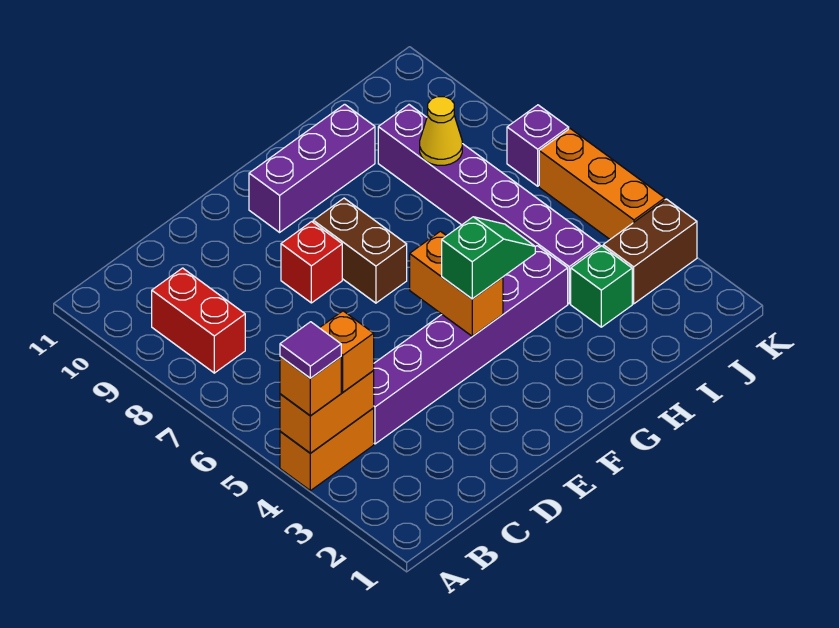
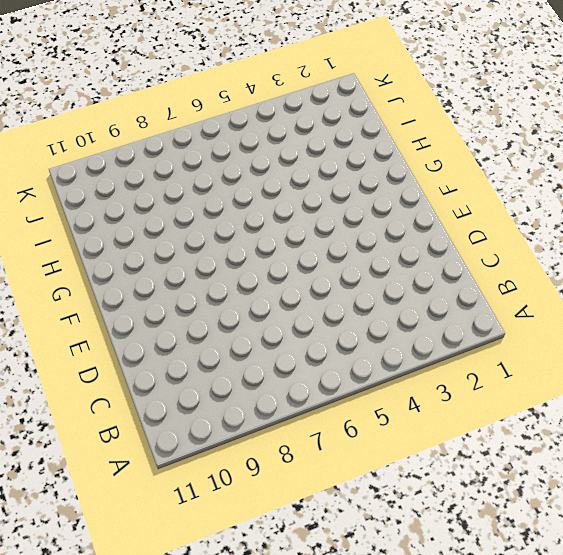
none -> orange 1x2 brick [280,408,374,491]
none -> red 1x2 brick [152,268,245,373]
none -> purple 1x6 brick [373,246,568,444]

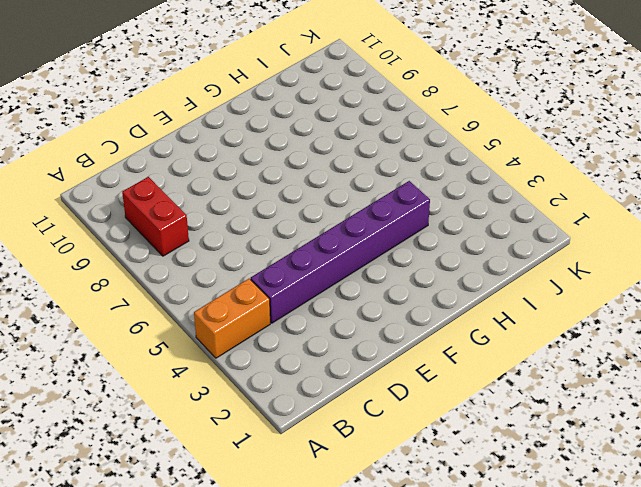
none -> red 1x1 brick [281,222,342,303]
none -> brown 1x2 brick [313,198,407,303]
none -> purple 1x3 brick [249,104,375,232]

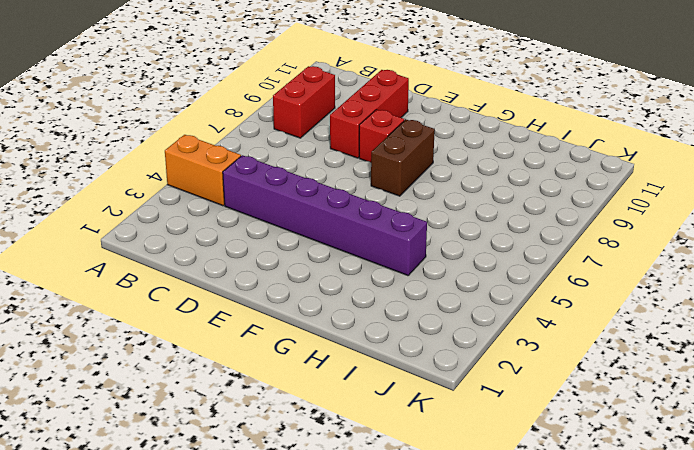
red 1x3 brick [330,70,409,158] -> none
none -> purple 1x3 brick [249,104,375,232]
none -> green 1x1 brick [571,246,632,327]
none -> purple 1x6 brick [378,105,600,304]

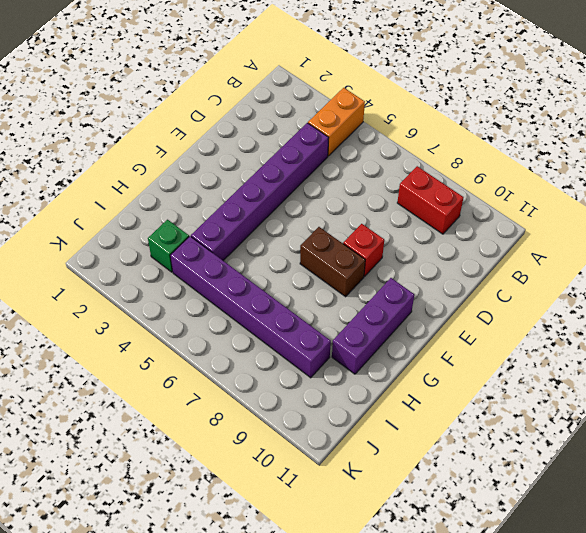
none -> brown 1x2 brick [603,199,697,304]
none -> orange 1x3 brick [539,129,665,239]
none -> purple 1x1 brick [507,105,569,186]

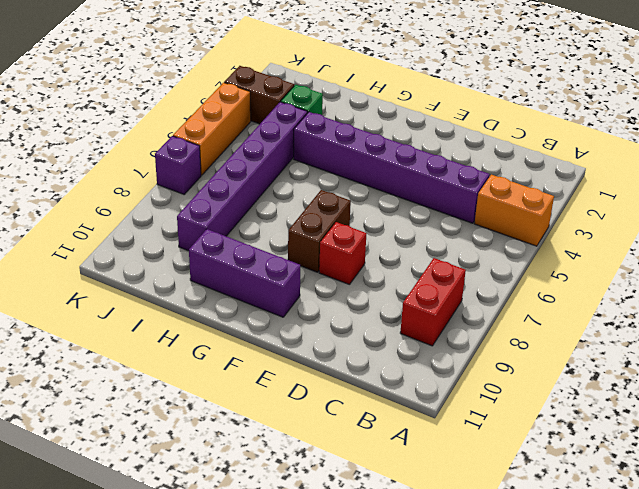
none -> orange 1x2 brick [280,371,374,453]
none -> orange 1x2 brick [410,231,503,336]
none -> yellow 1x1 cone [420,97,462,165]

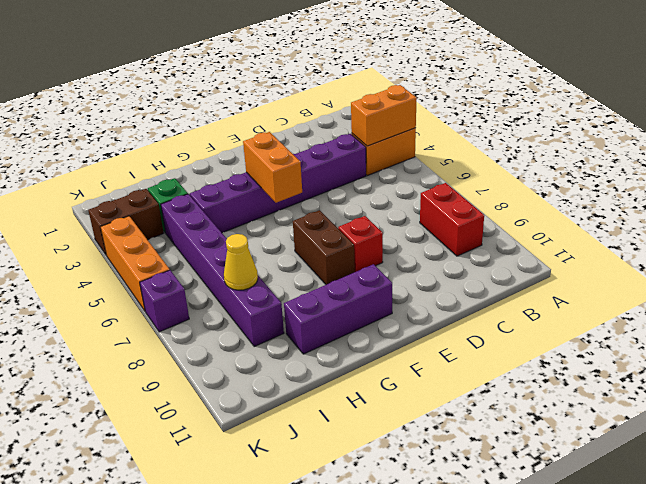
none -> orange 1x1 brick [280,357,341,416]
none -> orange 1x1 brick [320,311,374,392]
none -> green 1x2 slope [442,217,535,299]

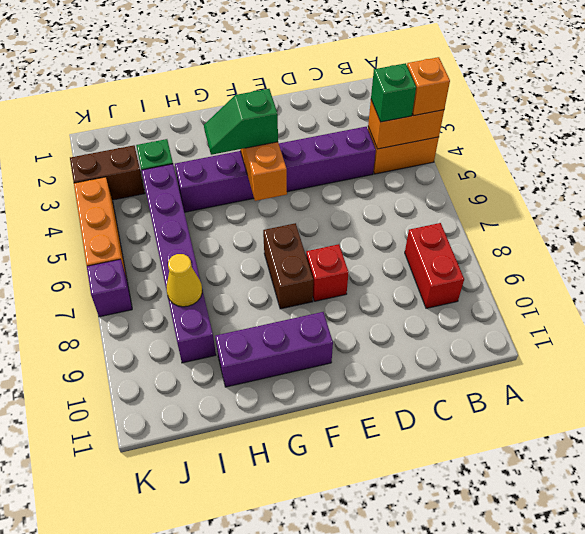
green 1x1 brick [371,63,416,122] -> orange 1x1 brick [320,311,374,392]
none -> purple 1x1 tile [280,322,341,378]

